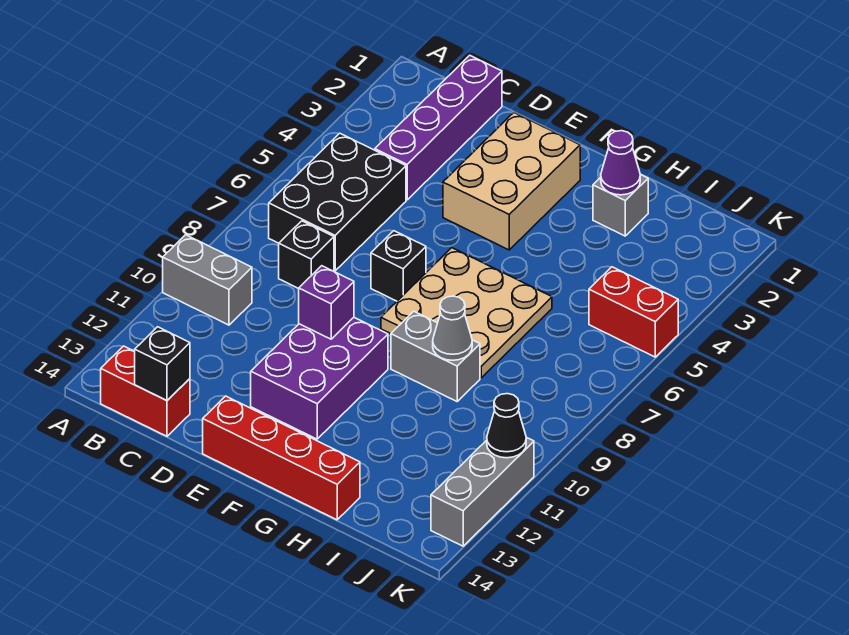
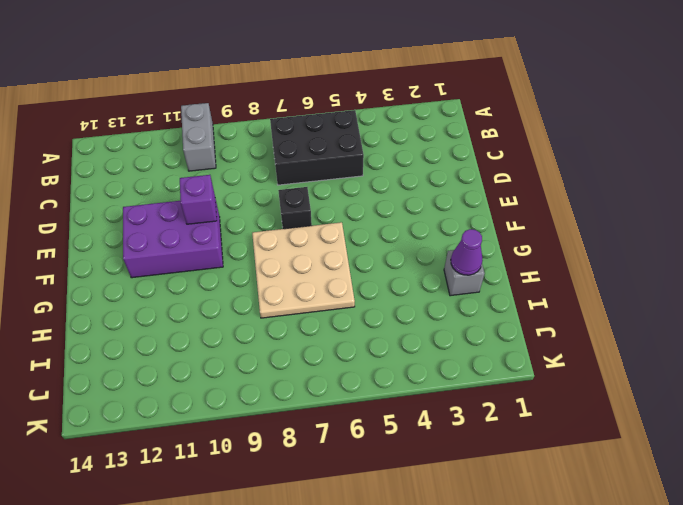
none -> red 1x2 brick [101,346,190,436]
none -> purple 1x4 brick [375,55,502,200]
none -> black 1x1 brick [279,221,334,288]

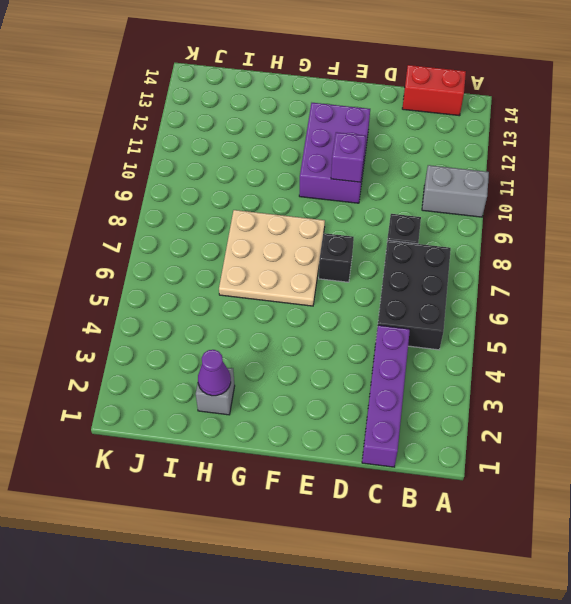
none -> tan 2x3 brick [443,113,580,250]
none -> red 1x4 brick [203,396,360,520]
none -> grey 1x2 brick [391,311,480,401]

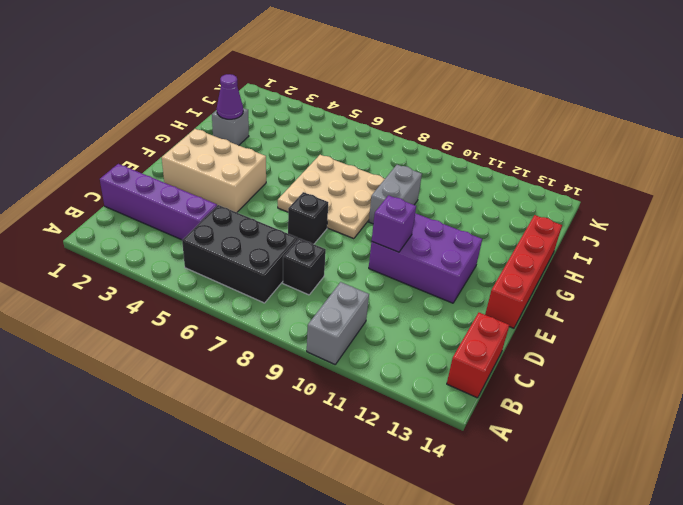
none -> red 1x2 brick [589,267,678,357]
none -> grey 1x3 brick [431,437,534,546]
none -> black 1x1 brick [135,327,190,401]

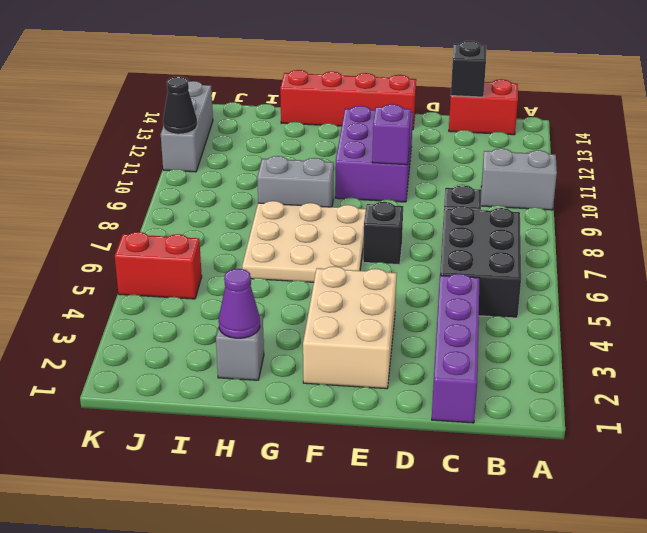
none -> grey 1x1 cone [433,296,472,360]

